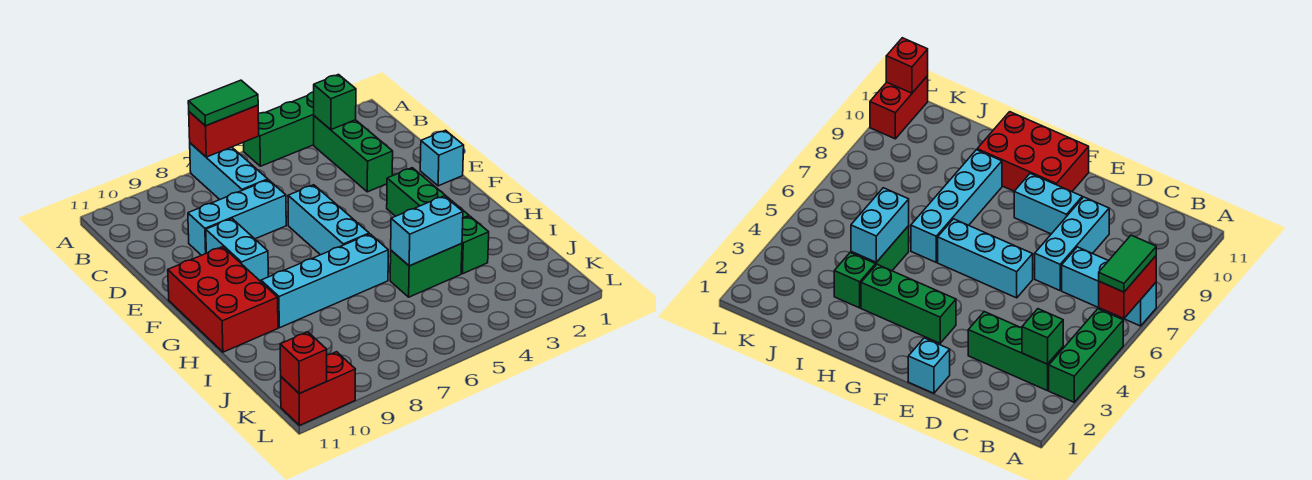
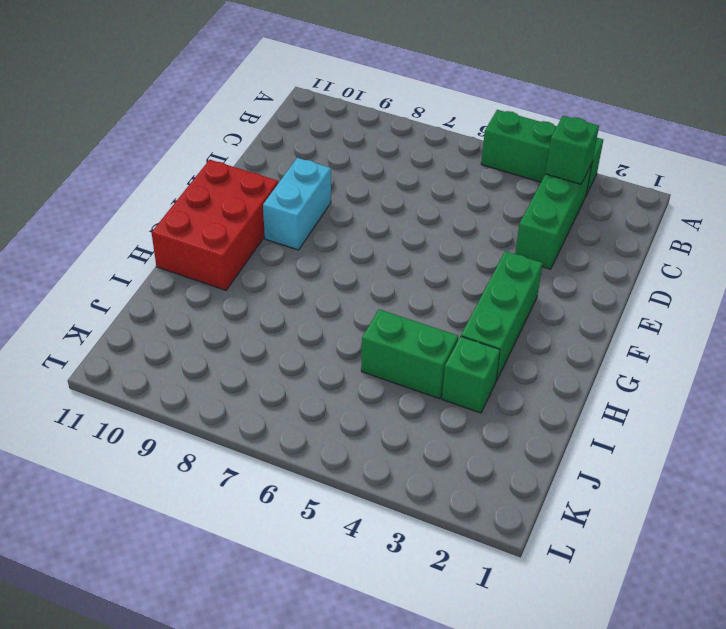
none -> cyan 1x3 brick [190,143,268,199]
none -> cyan 1x3 brick [188,180,286,255]
none -> cyan 1x1 brick [420,130,464,186]

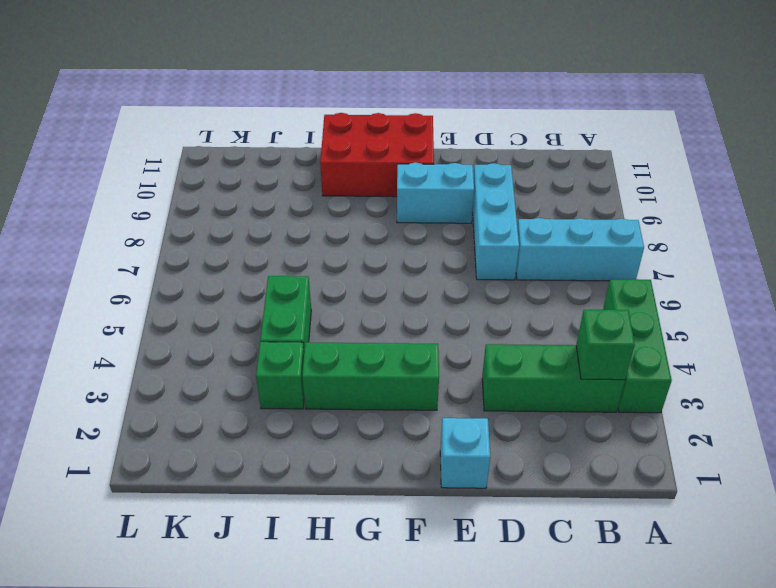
none -> cyan 1x3 brick [288,185,369,255]
none -> cyan 1x4 brick [261,234,388,328]
none -> red 1x2 brick [281,352,355,425]

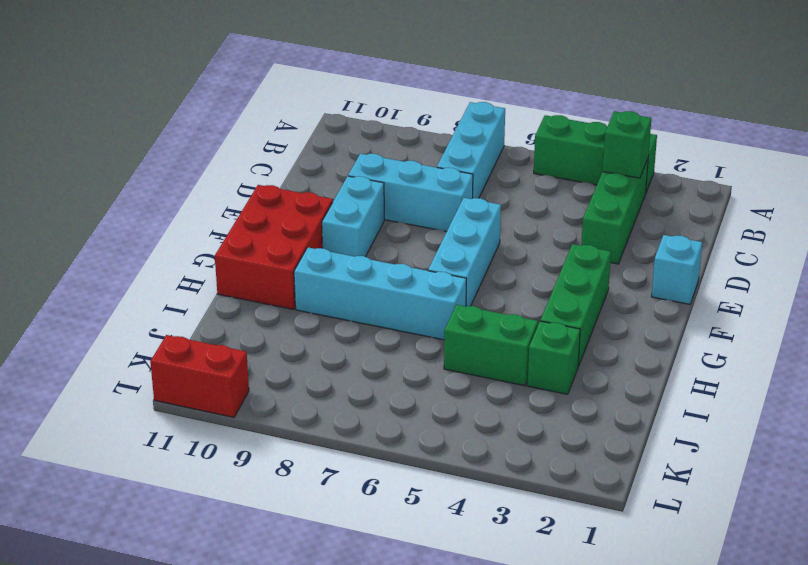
none -> red 1x2 brick [189,105,259,157]
none -> cyan 1x2 brick [391,196,463,266]
none -> red 1x1 brick [280,332,327,394]

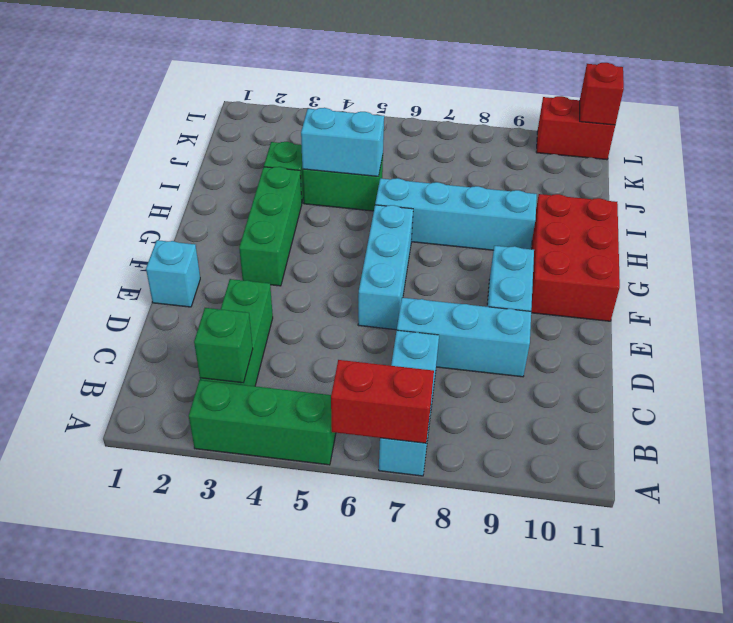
none -> green 1x2 tile [188,80,258,126]

